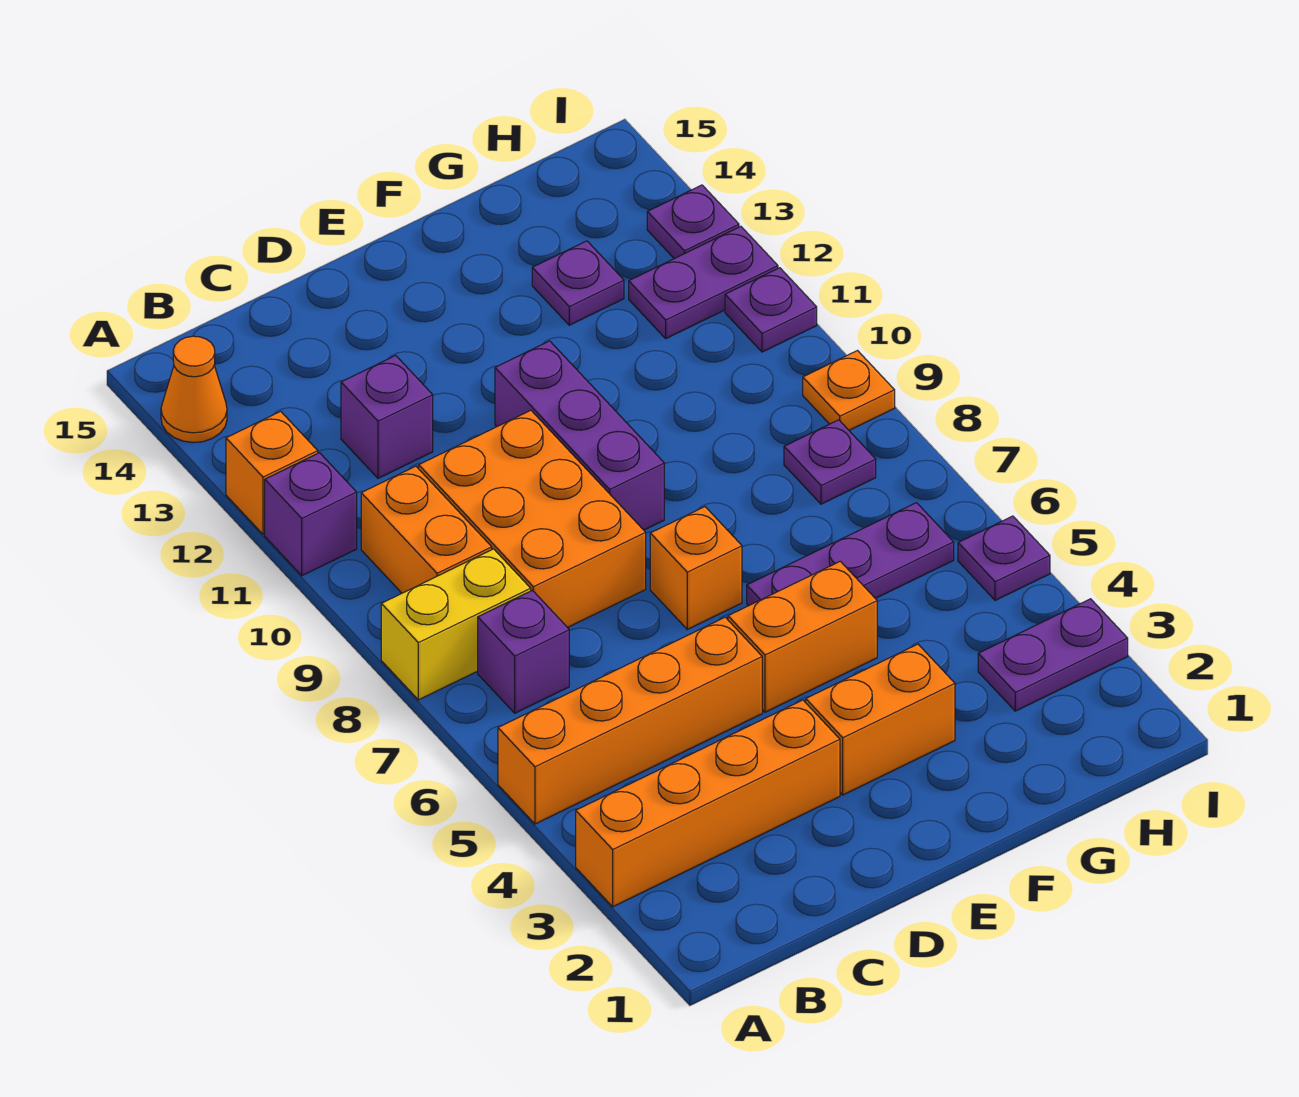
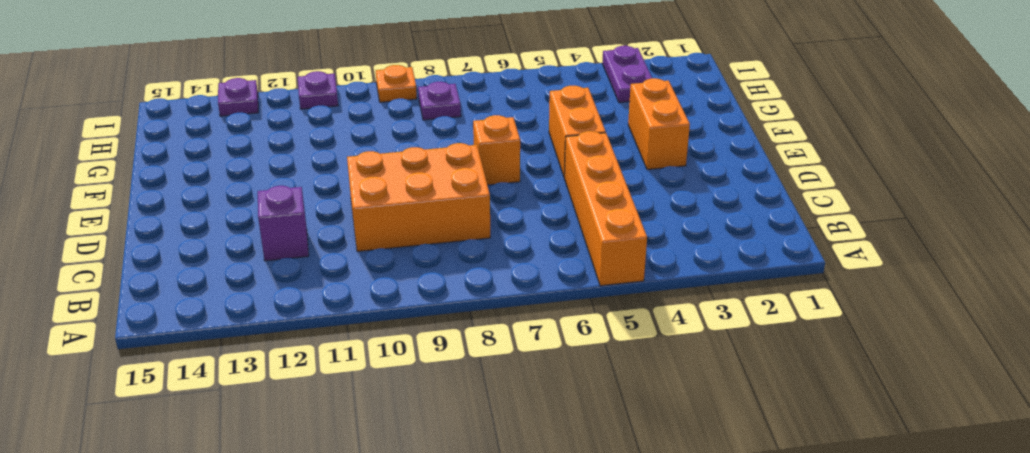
none -> orange 1x4 brick [576,700,840,907]
none -> yellow 1x2 brick [381,549,531,700]
none -> purple 1x1 brick [265,453,357,576]

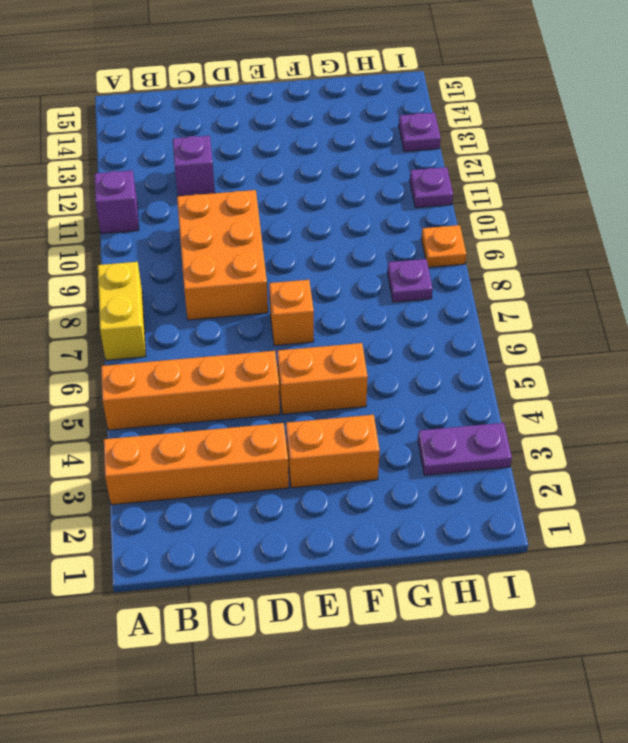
yellow 1x2 brick [98,262,146,360] -> yellow 1x2 brick turned to [381,549,531,700]
none -> orange 1x1 brick [226,411,318,534]
none -> orange 1x1 cone [161,336,227,442]
none -> purple 1x1 brick [478,590,569,713]

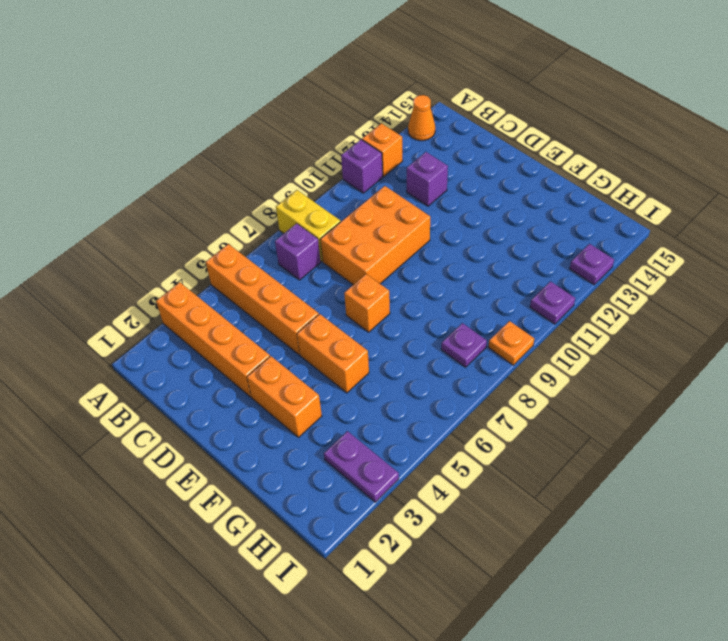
none -> orange 1x2 brick [361,466,492,593]
none -> purple 1x3 brick [495,341,664,530]
none -> purple 1x3 plate [747,503,954,606]

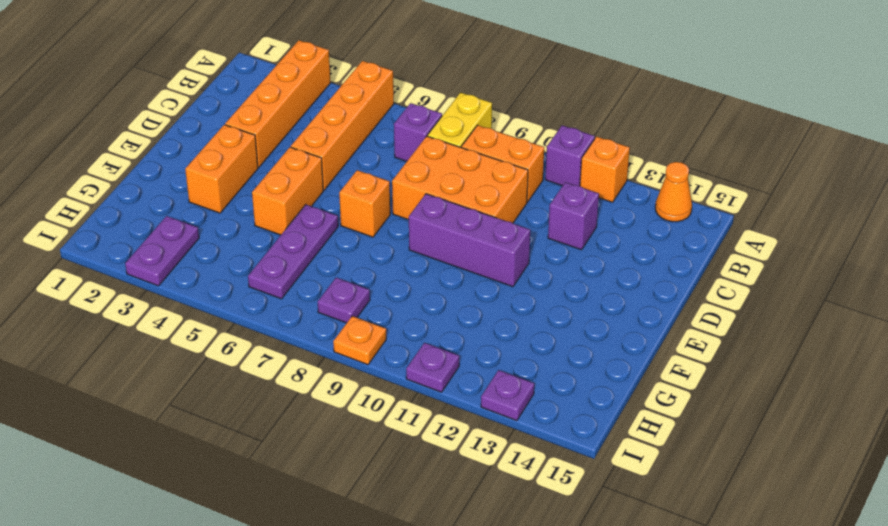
none -> purple 1x1 plate [532,241,624,325]
none -> purple 1x2 plate [629,226,778,338]
none -> purple 1x1 plate [958,516,1050,600]

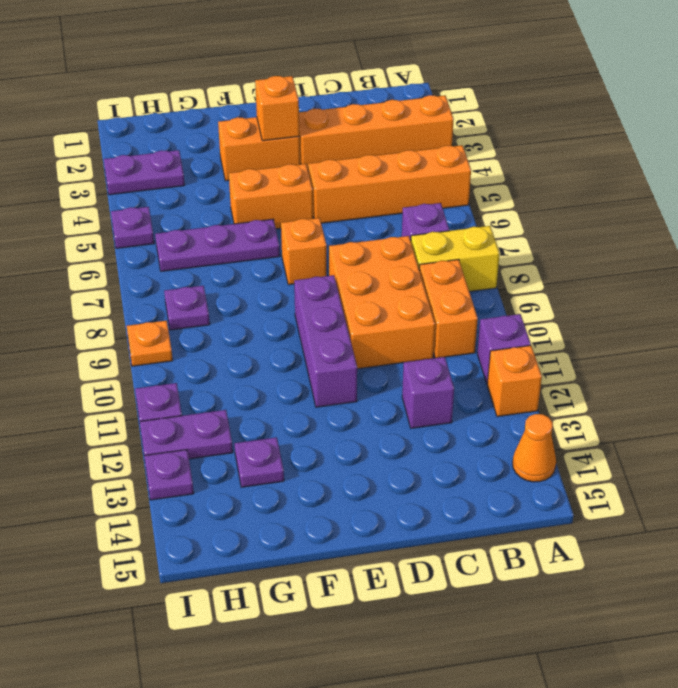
orange 1x1 brick [255,76,299,141] -> none

